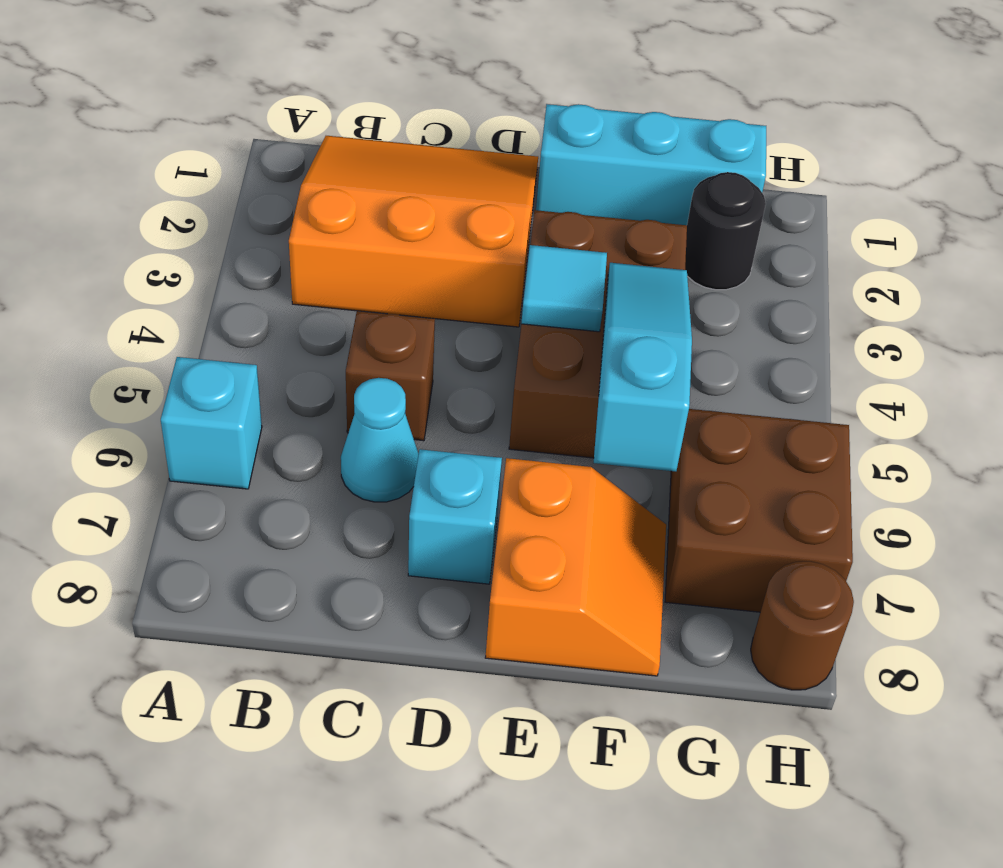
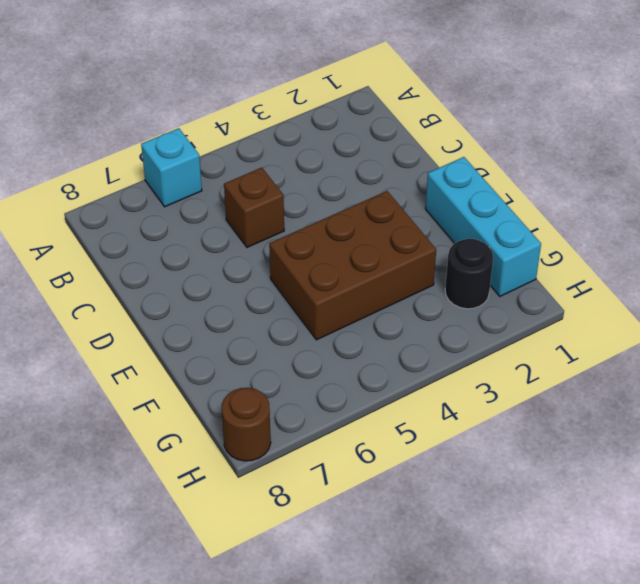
none -> orange 3x3 slope [289,136,538,327]
none -> cyan 1x1 cone [341,378,419,502]
none -> cyan 1x1 brick [408,449,502,584]

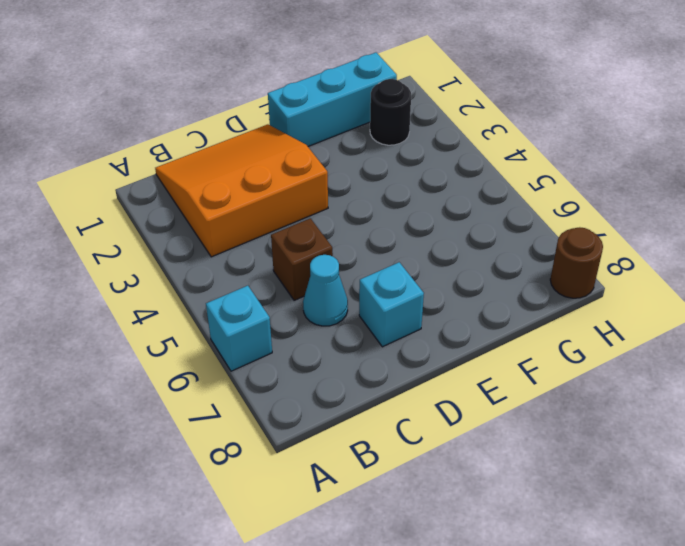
none -> brown 2x3 brick [509,210,687,458]
none -> orange 2x2 slope [485,458,666,676]
none -> brown 2x2 brick [665,409,853,612]

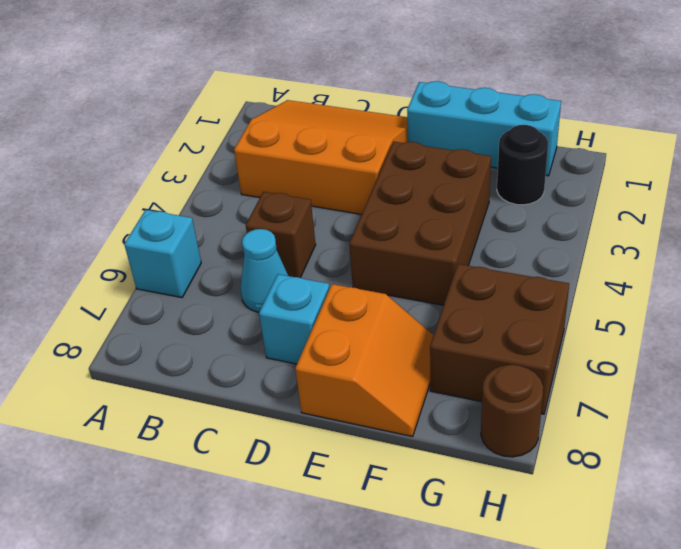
none -> cyan 1x1 tile [521,245,607,332]
none -> cyan 1x3 slope [594,263,692,471]

